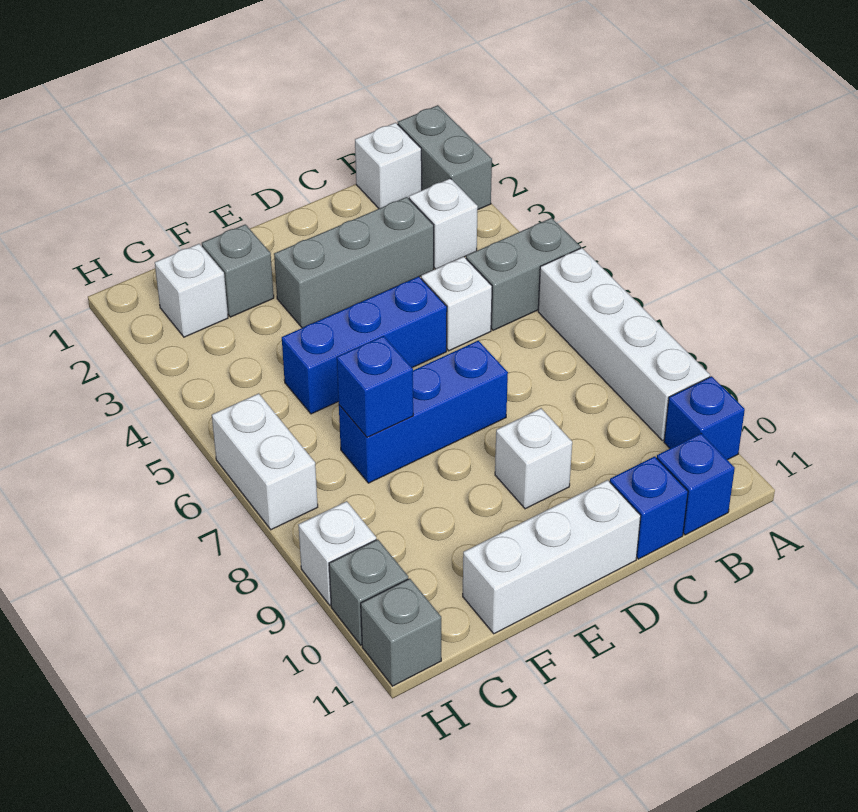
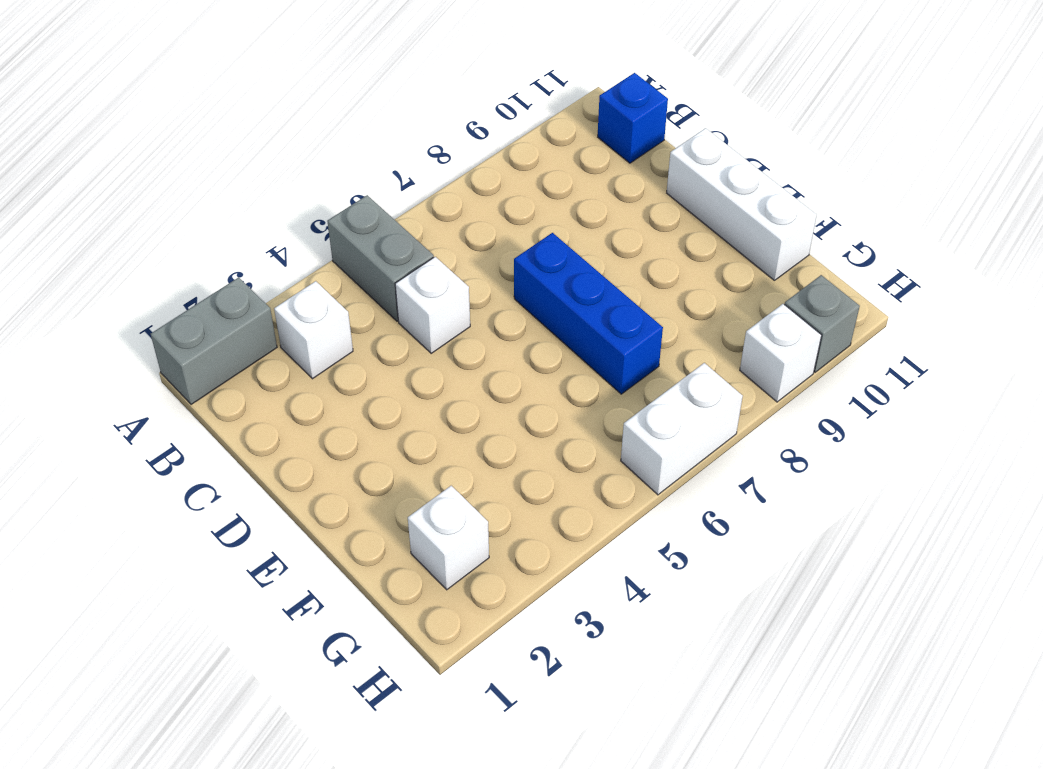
none -> white 1x4 brick [538,248,710,441]
none -> blue 1x1 brick [664,376,745,460]
none -> white 1x1 brick [355,123,422,208]

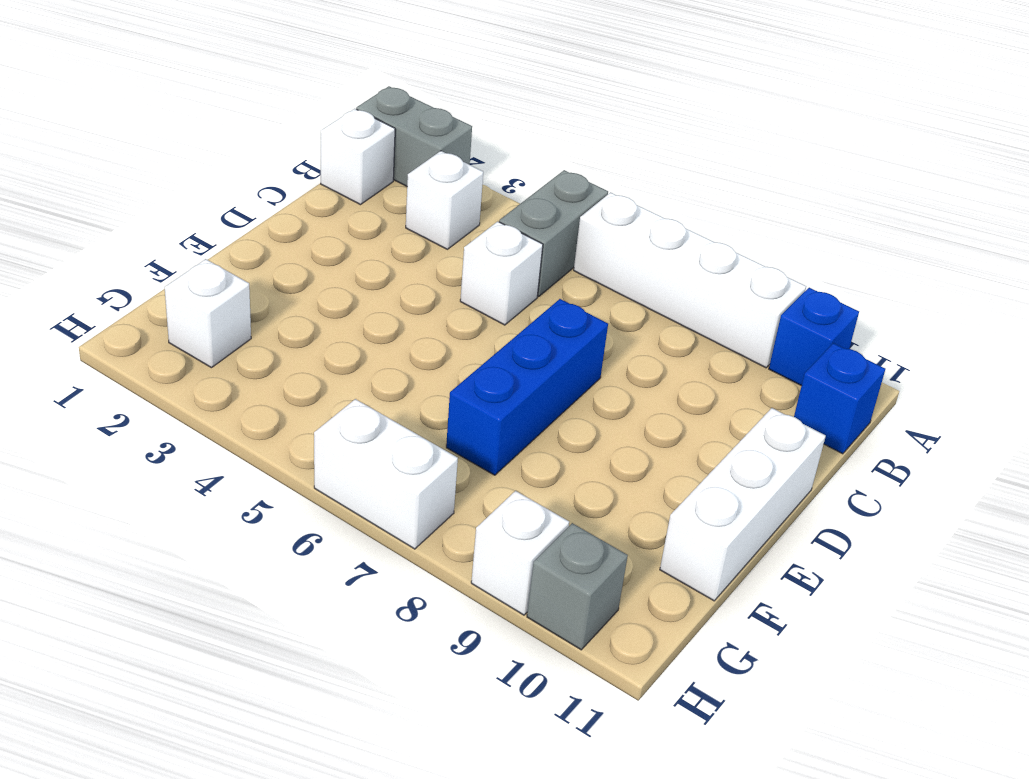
none -> grey 1x3 brick [274,197,434,328]
none -> blue 1x1 brick [610,456,688,559]
none -> blue 1x3 brick [282,277,447,414]

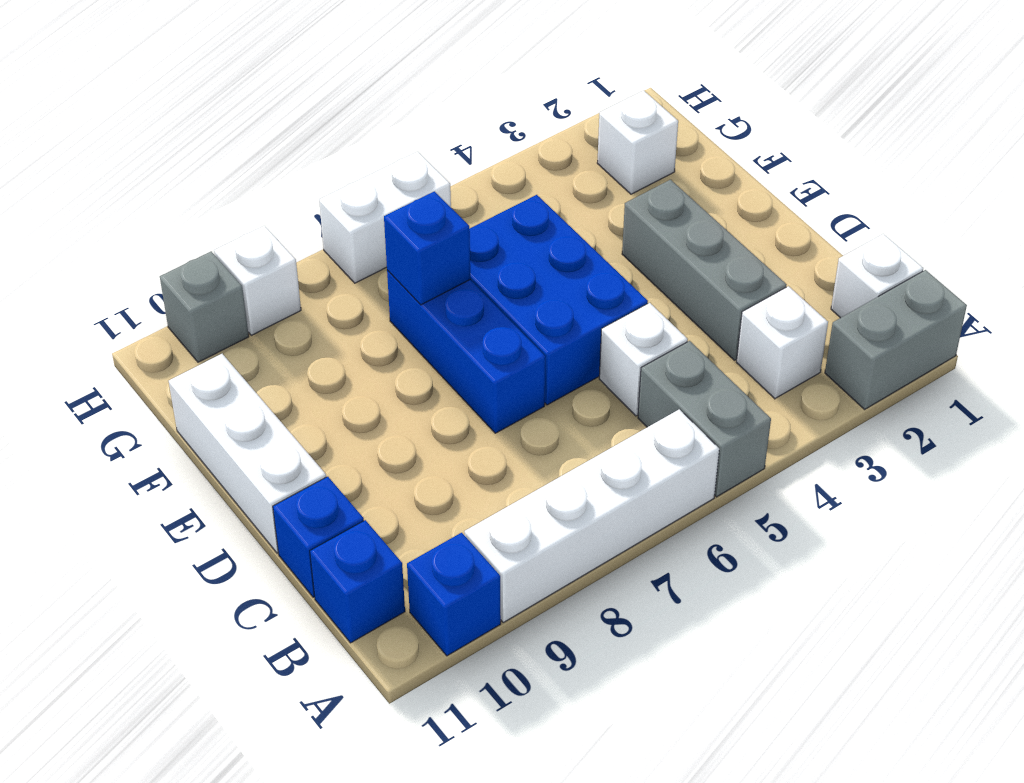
blue 2x3 brick [469,195,648,405] -> blue 1x3 brick [282,277,447,414]
none -> white 1x1 brick [495,408,572,509]
none -> grey 1x1 brick [202,224,274,317]
none -> grey 1x1 brick [361,579,441,686]

